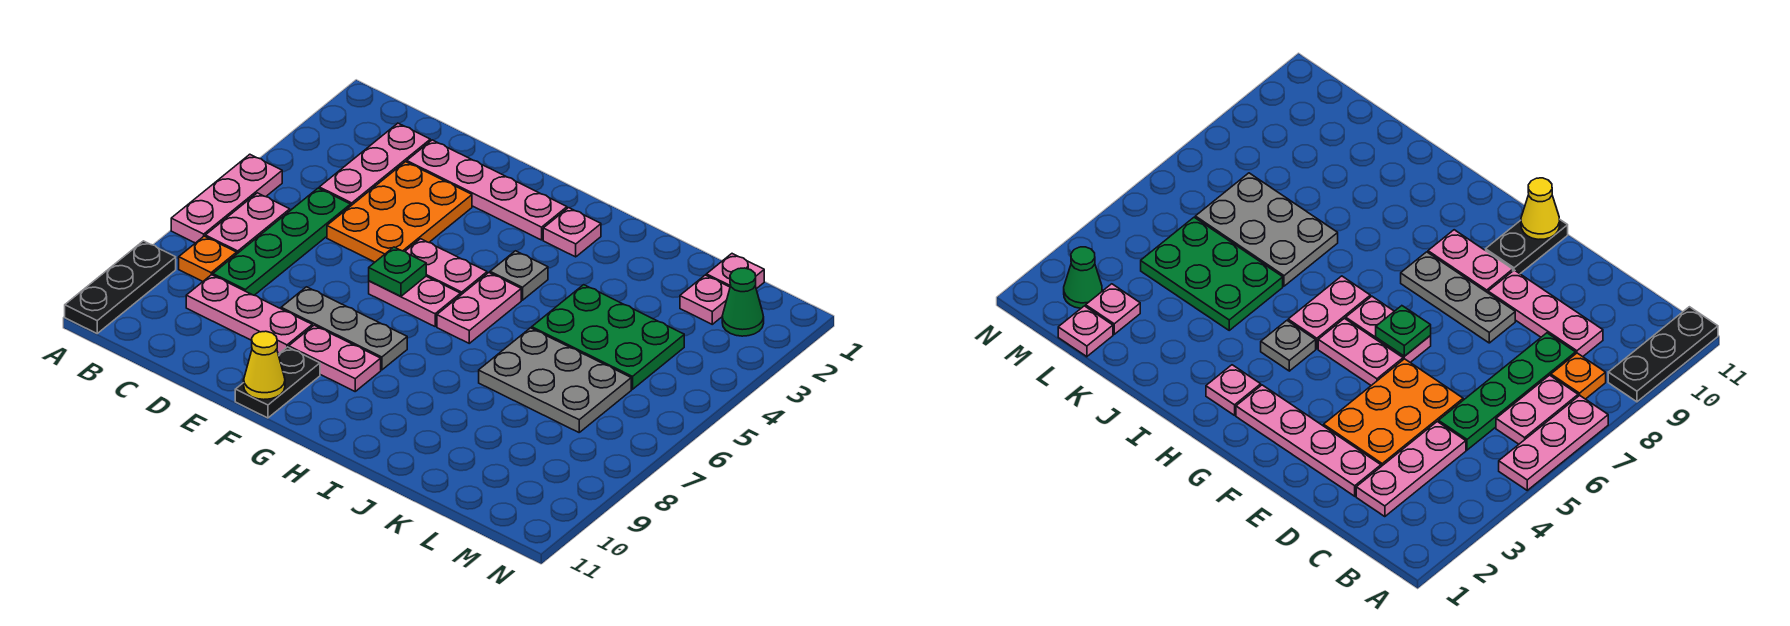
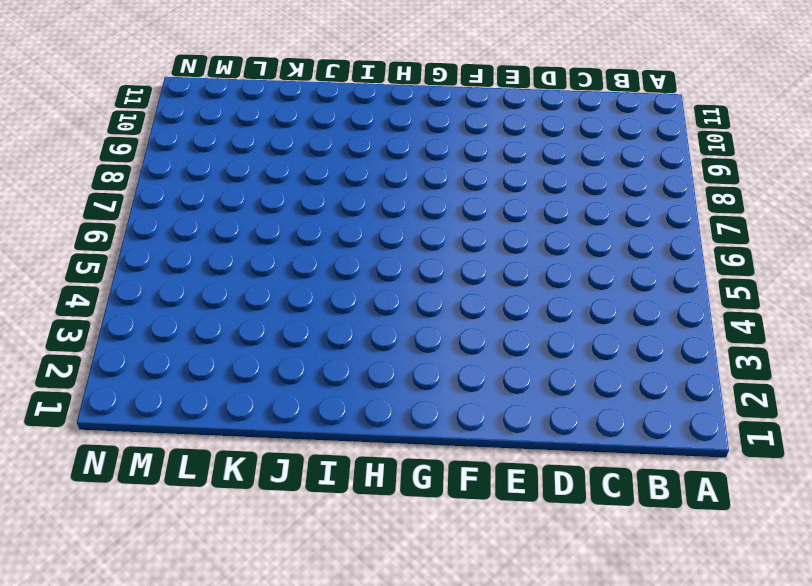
none -> pink 1x3 plate [171,154,282,243]
none -> black 1x3 plate [65,241,176,333]
none -> pink 1x2 plate [205,193,290,254]

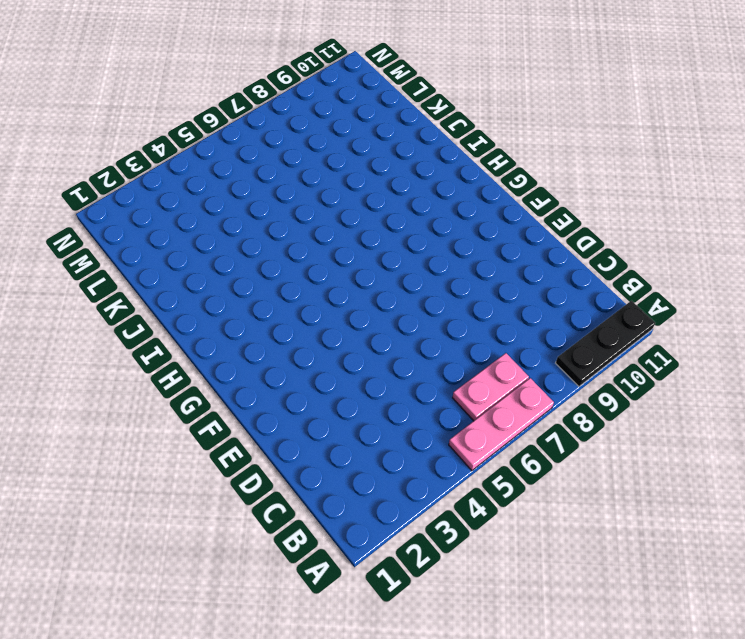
none -> orange 1x1 plate [179,236,237,281]
none -> pink 1x3 plate [319,123,430,205]
none -> green 1x4 plate [213,188,351,295]

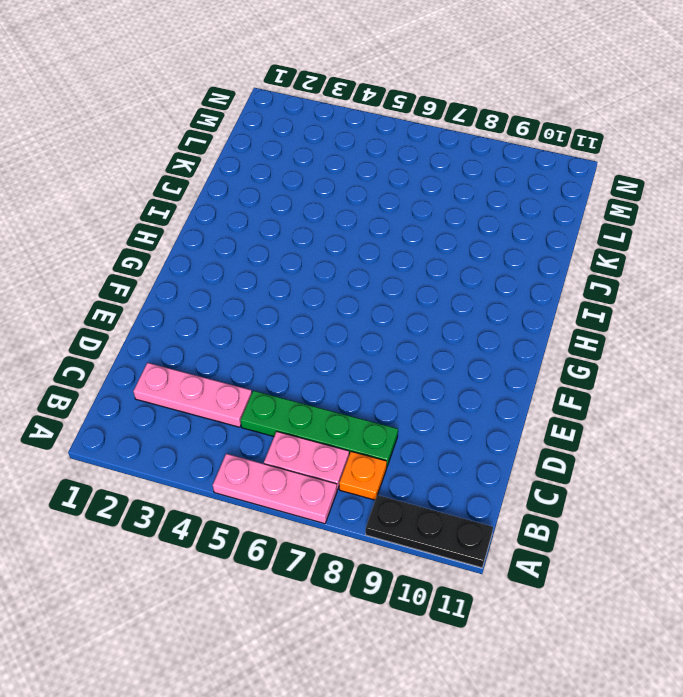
none -> pink 1x3 plate [186,275,312,354]
none -> pink 1x4 plate [407,140,567,240]
none -> orange 2x3 plate [327,162,472,262]

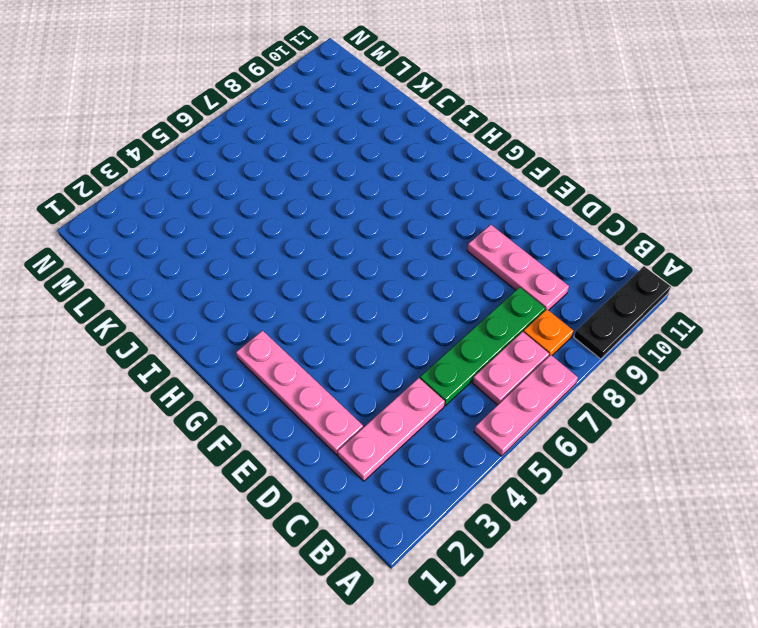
none -> orange 2x3 plate [327,162,472,262]
none -> grey 1x3 plate [281,287,407,370]
none -> pink 1x2 plate [405,239,487,295]

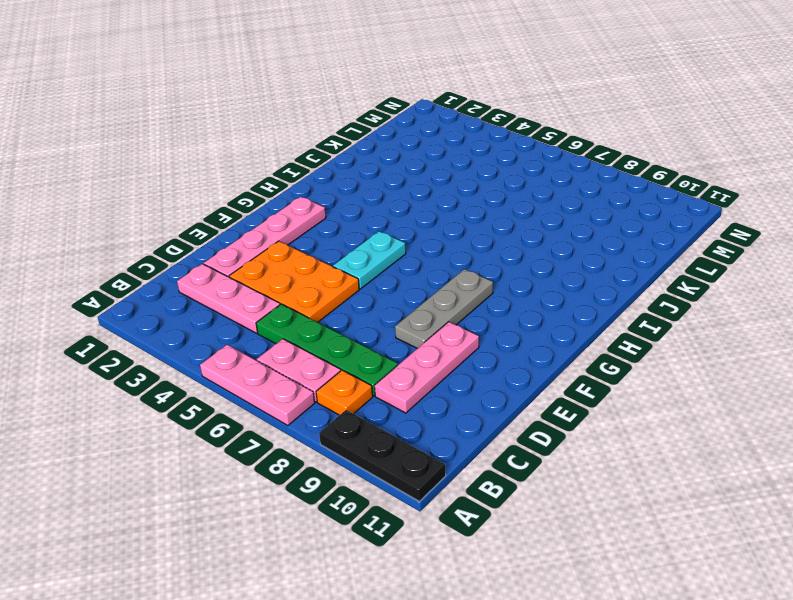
cyan 1x2 plate [333,231,406,289] -> pink 1x2 plate [405,239,487,295]
none -> pink 1x2 plate [369,276,461,326]
none -> pink 1x2 plate [289,325,381,391]
none -> black 1x2 plate [235,347,320,418]

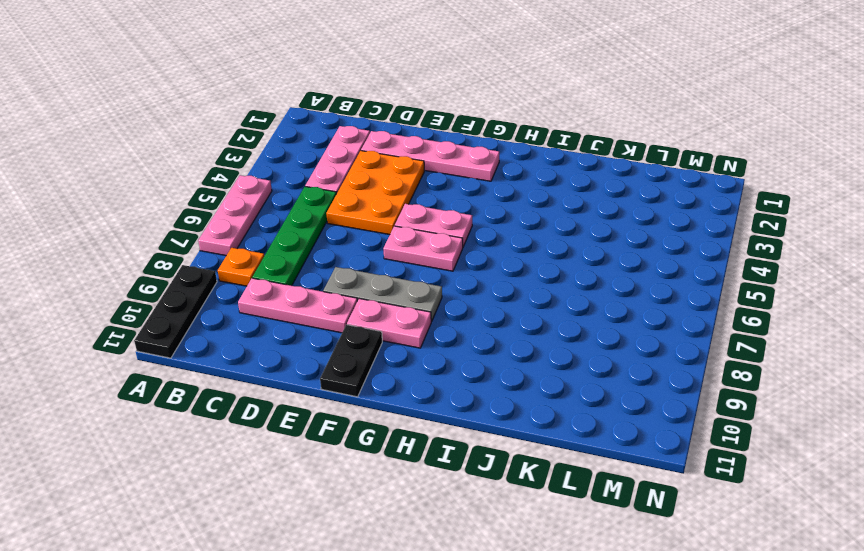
none -> pink 1x2 plate [205,193,290,254]
none -> pink 1x1 plate [543,208,601,257]
none -> grey 1x1 plate [490,251,548,300]

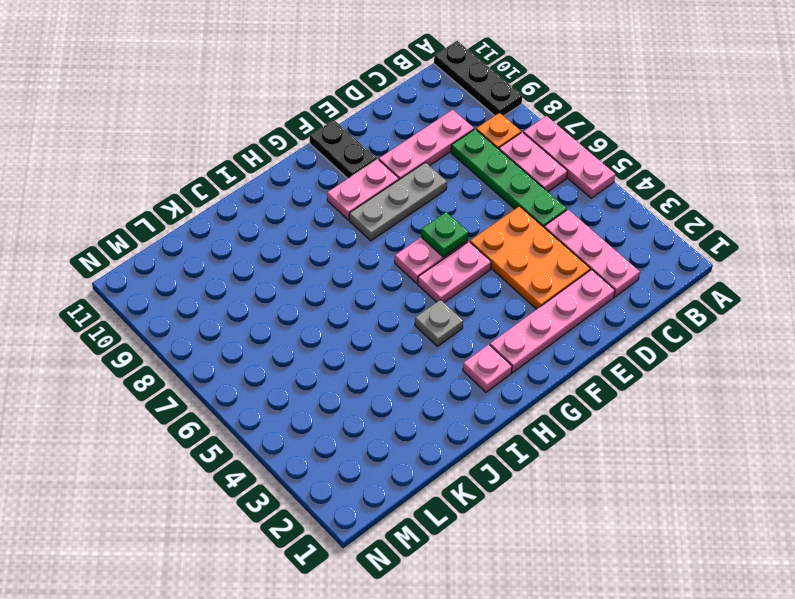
none -> pink 1x2 plate [437,273,521,343]
none -> green 2x3 plate [532,285,684,389]
none -> grey 2x3 plate [479,328,631,432]

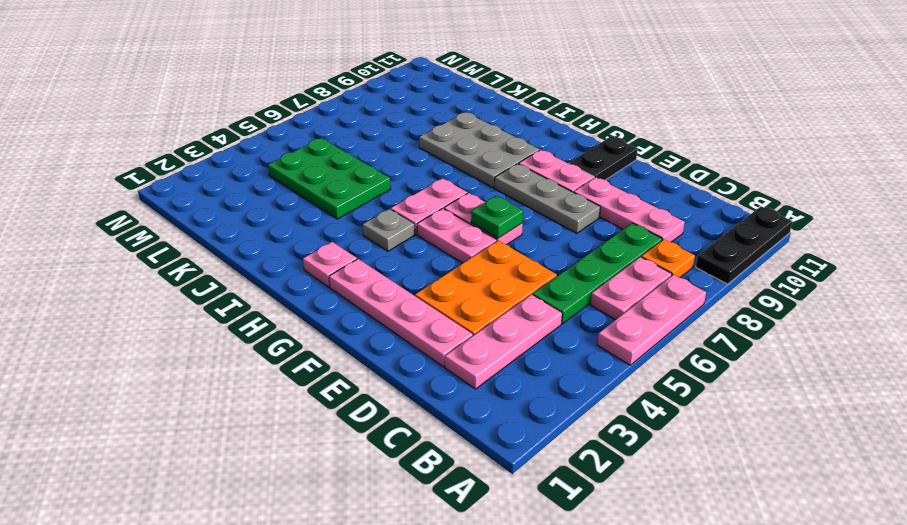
grey 2x3 plate [419,112,540,188] -> grey 2x3 plate moved to [479,328,631,432]
none -> pink 1x1 plate [706,254,764,289]
none -> pink 1x1 plate [680,275,730,324]
none -> green 1x1 cone [722,268,764,336]

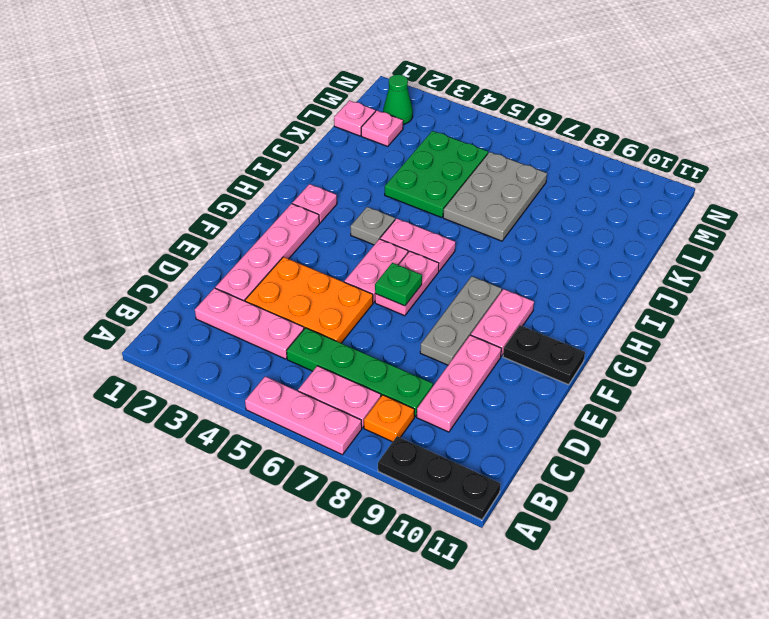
none -> yellow 1x1 cone [244,331,285,400]

